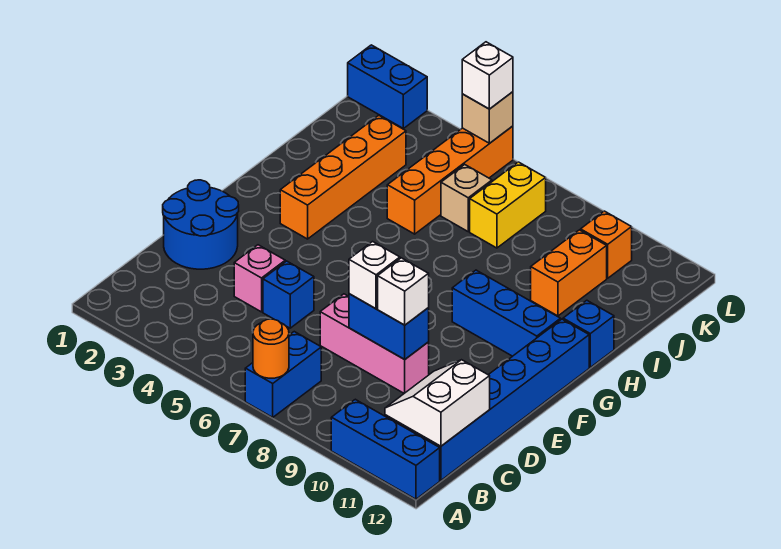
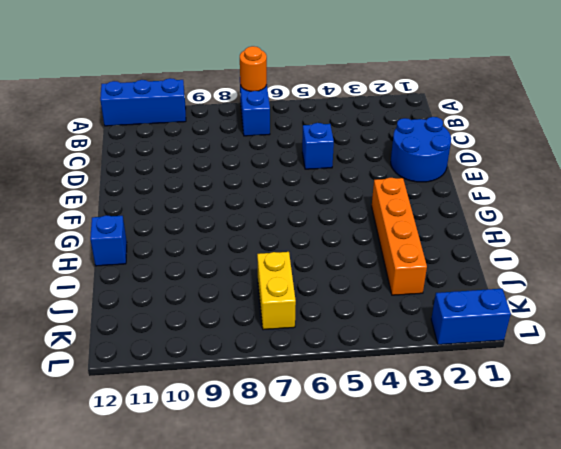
none -> blue 1x6 brick [414,319,589,480]
none -> pink 1x1 brick [234,245,285,312]
none -> pink 1x3 brick [320,294,429,393]

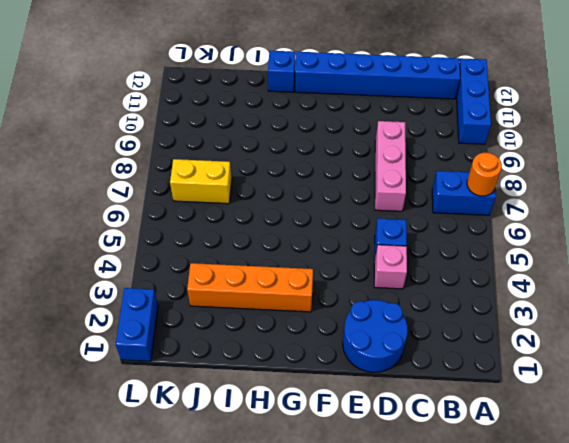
none -> blue 1x3 brick [452,270,561,356]
none -> orange 1x4 brick [387,126,513,234]
none -> orange 1x2 brick [531,230,607,316]

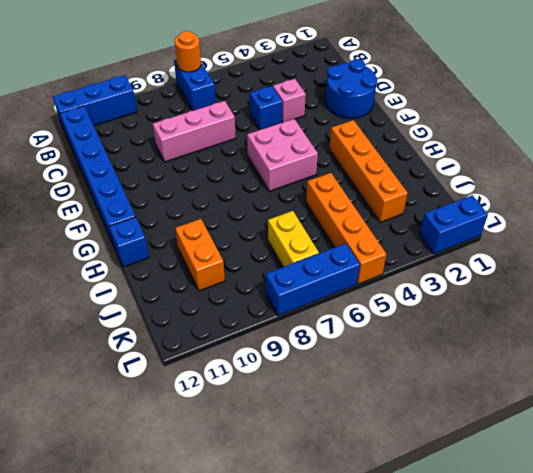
pink 2x2 brick [247,119,318,191] -> none
blue 1x3 brick [266,243,360,316] -> blue 1x3 brick moved to [452,270,561,356]
none -> tan 1x1 brick [441,165,492,231]
none -> orange 1x1 brick [581,211,632,278]
none -> white 2x2 slope [385,360,490,446]

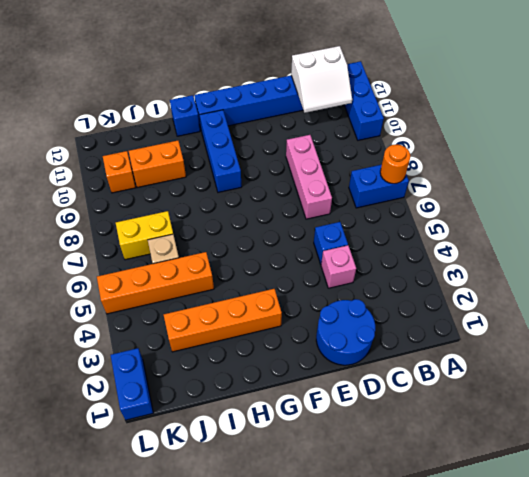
none -> blue 1x2 brick [349,294,429,359]
none -> tan 1x1 brick [462,92,513,143]
none -> white 1x1 brick [349,242,400,309]

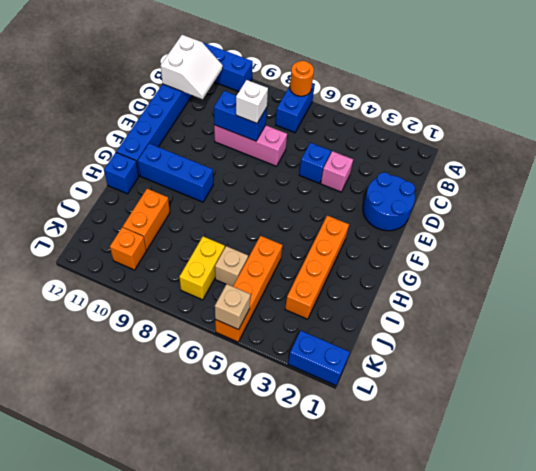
none -> white 1x1 brick [378,258,429,325]
none -> white 1x1 brick [462,42,513,109]

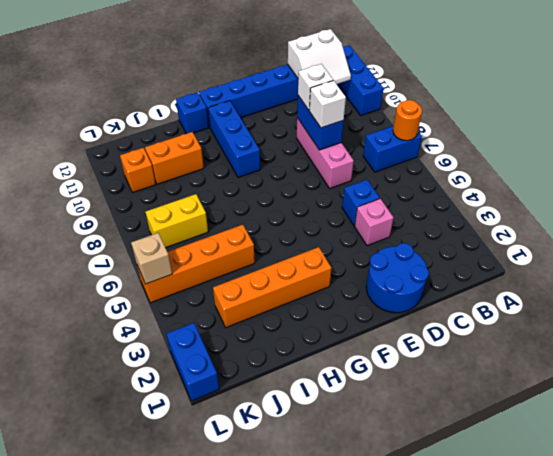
none -> tan 1x1 brick [441,165,492,231]
none -> white 1x1 brick [462,42,513,109]

